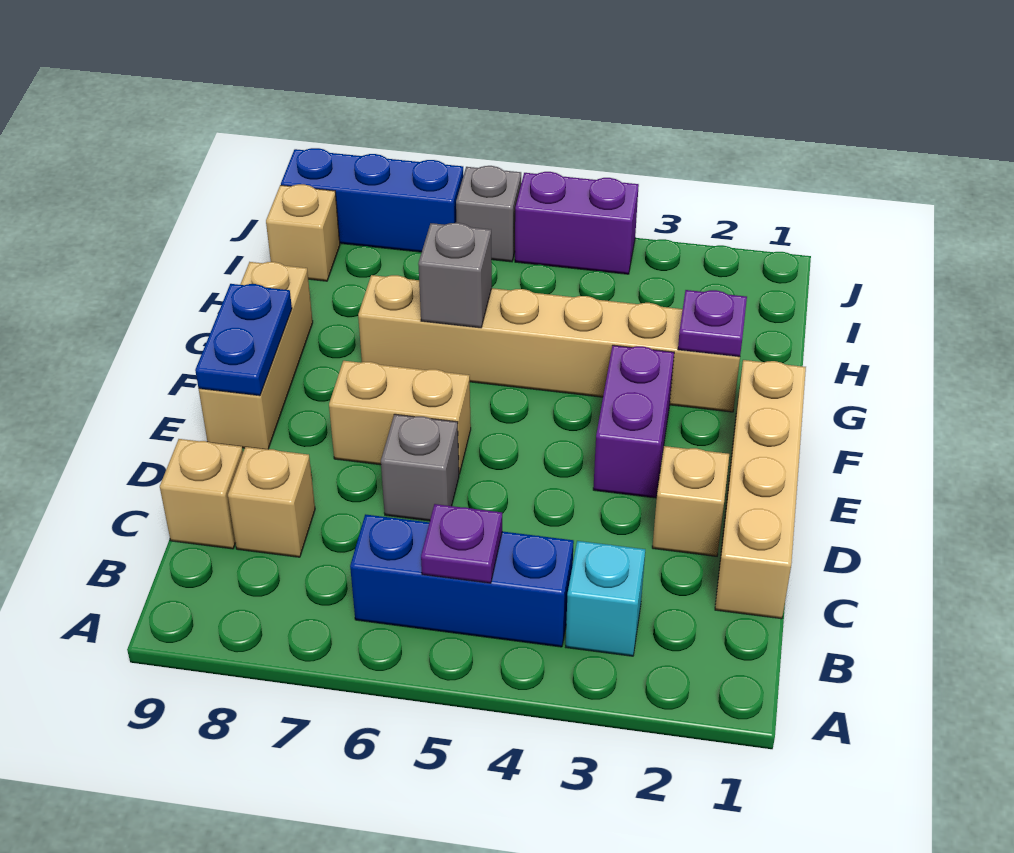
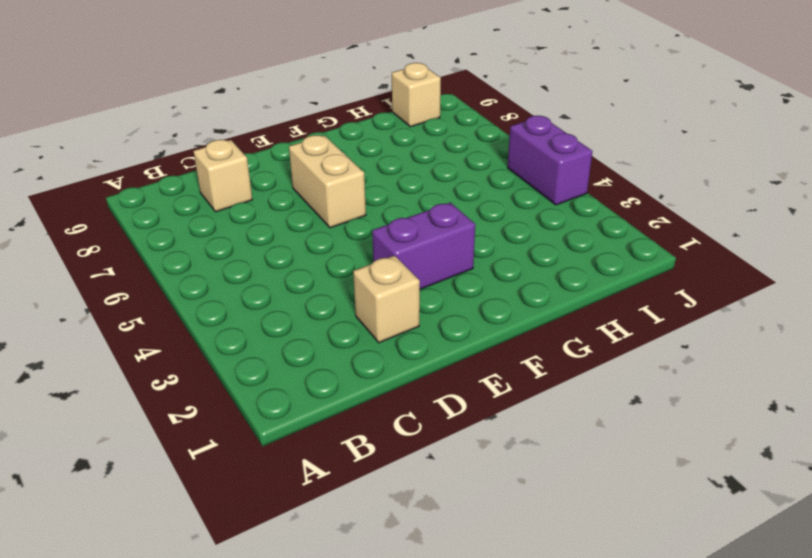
none -> cyan 1x1 brick [566,541,645,656]
none -> blue 1x3 brick [350,514,574,647]
none -> tan 1x4 brick [715,360,806,619]

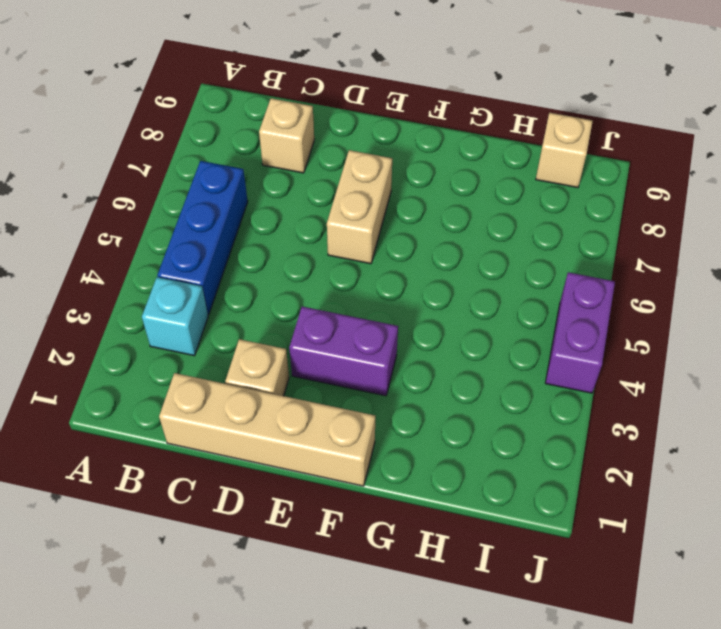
none -> tan 1x1 brick [160,439,243,549]
none -> grey 1x1 brick [381,414,459,521]
none -> tan 1x3 brick [199,262,313,449]

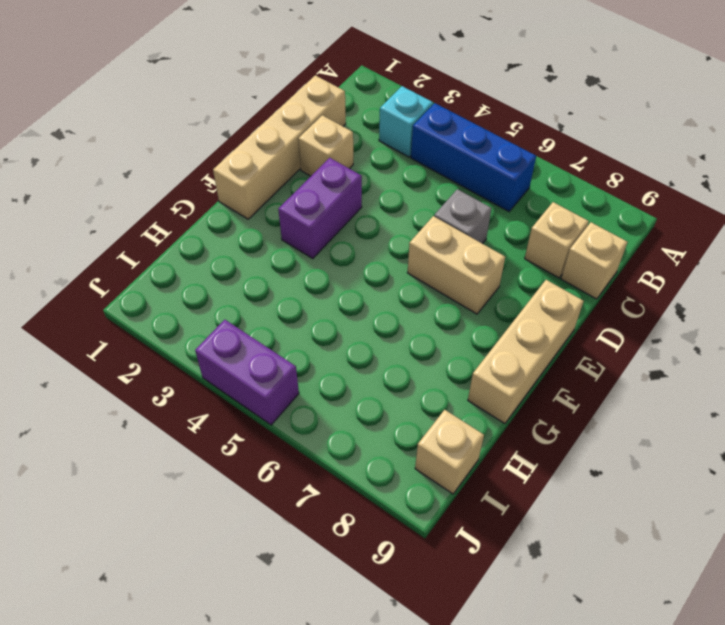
none -> tan 1x6 brick [358,275,740,412]
none -> grey 1x1 brick [456,166,521,262]
none -> blue 1x3 brick [281,148,464,252]

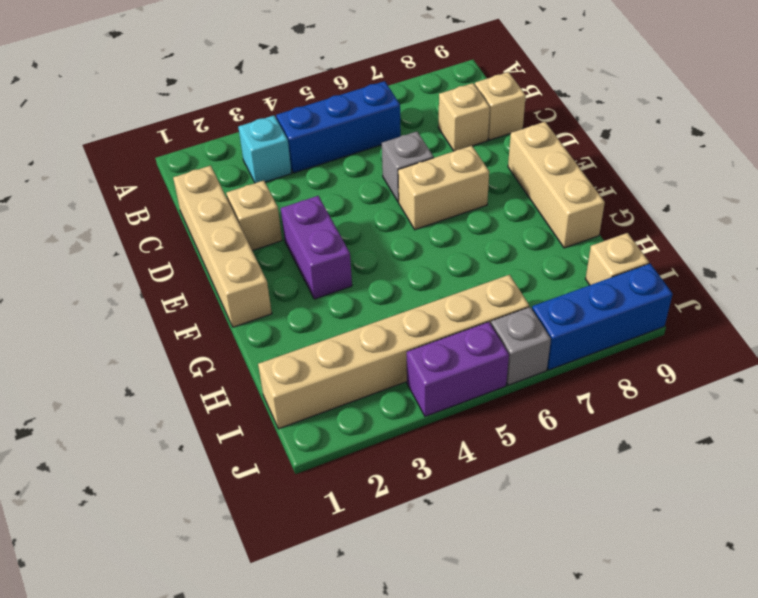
tan 1x6 brick [258,275,529,429] -> tan 1x6 brick moved to [358,275,740,412]
none -> purple 1x1 plate [421,504,502,583]
none -> blue 1x2 plate [195,284,292,396]
none -> purple 1x1 plate [678,290,747,357]

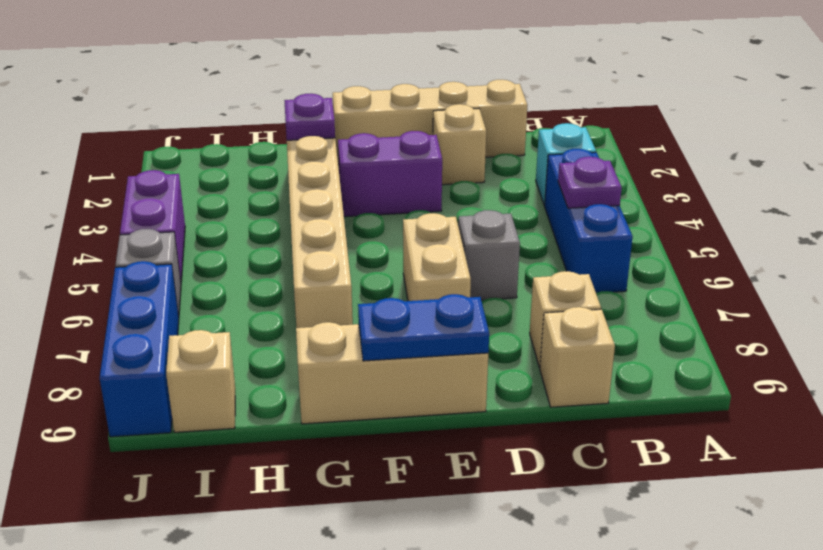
none -> grey 1x1 brick [418,223,492,328]

